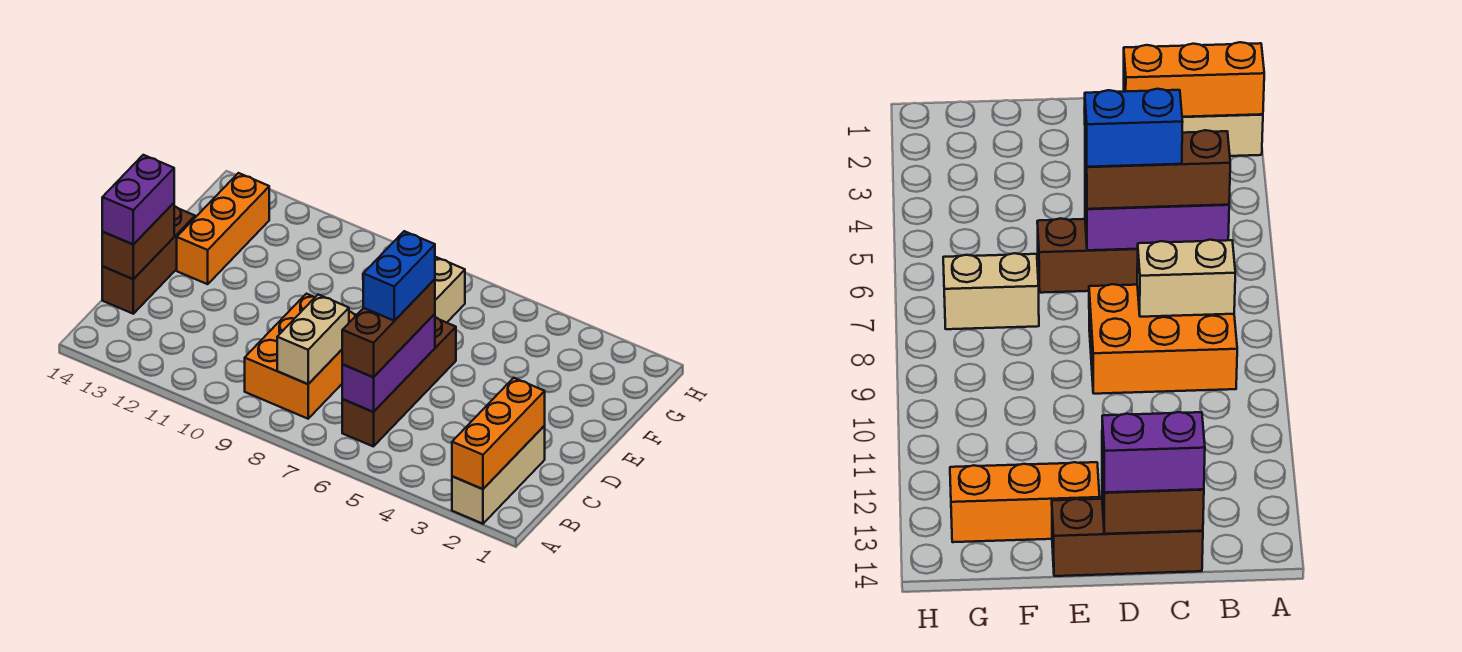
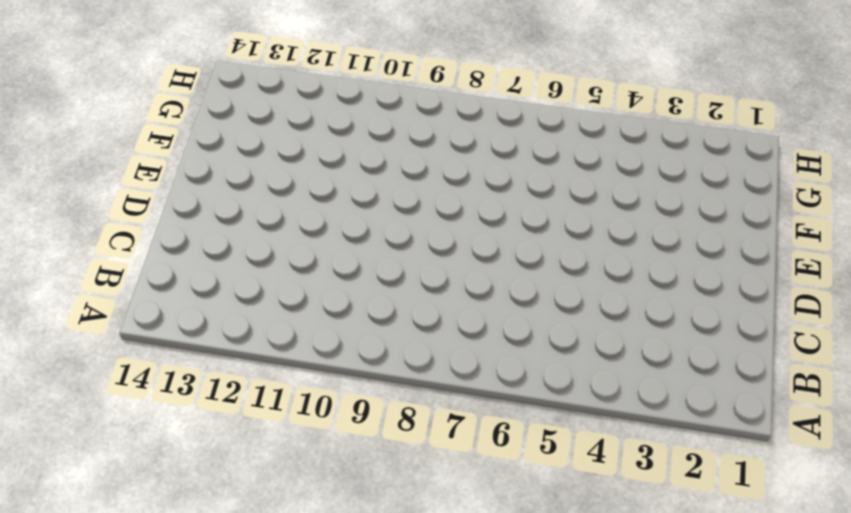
none -> tan 1x3 brick [452,426,545,524]
none -> brown 1x4 brick [342,317,456,447]
none -> orange 2x3 brick [245,294,356,419]

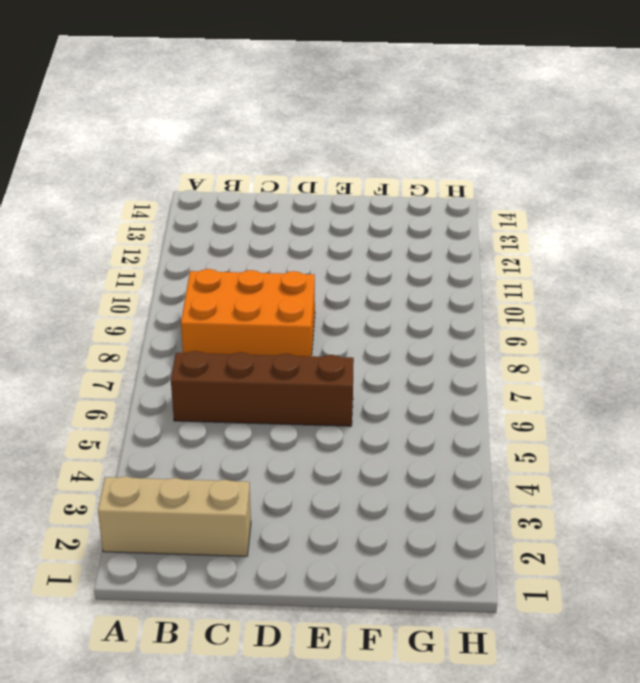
none -> brown 1x3 brick [102,206,195,314]
none -> orange 1x3 brick [177,173,269,284]
none -> tan 1x2 brick [435,257,465,323]

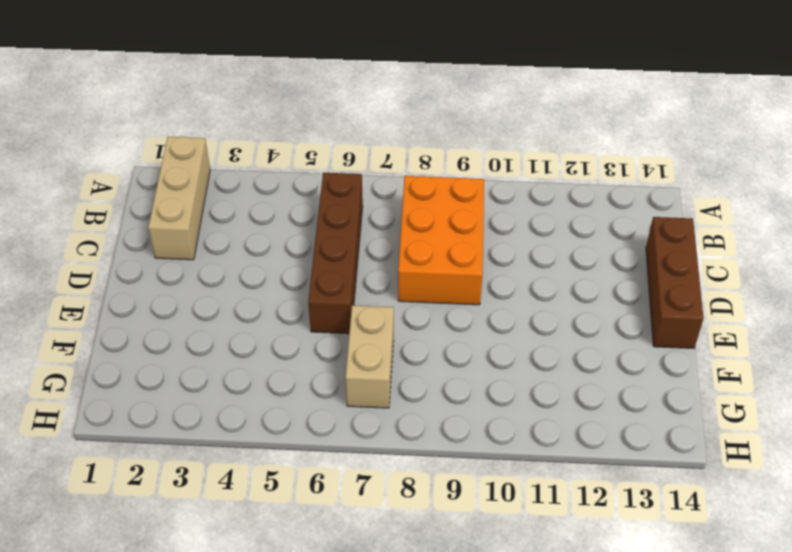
none -> orange 1x3 brick [177,173,269,284]
none -> orange 1x3 brick [452,378,545,489]
none -> purple 1x3 brick [342,314,435,412]

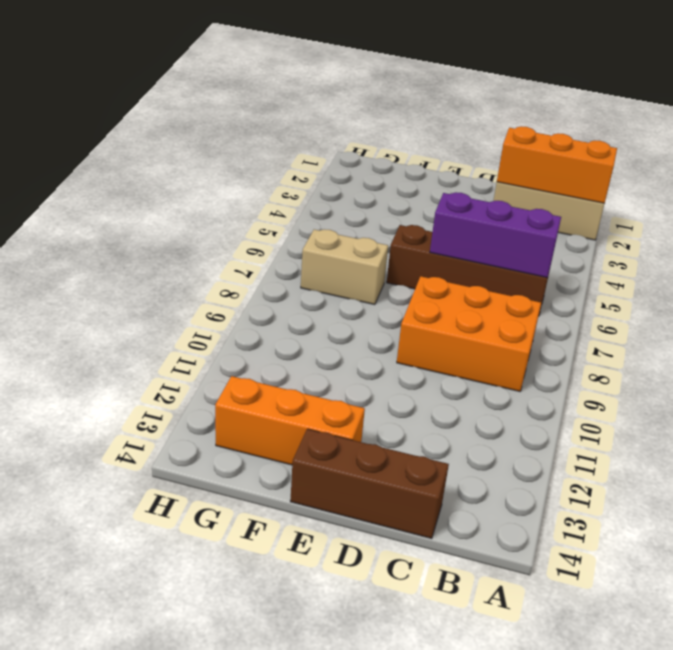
none -> tan 1x2 brick [277,295,349,384]
none -> brown 1x2 brick [102,203,174,279]
none -> brown 1x3 brick [342,279,435,377]

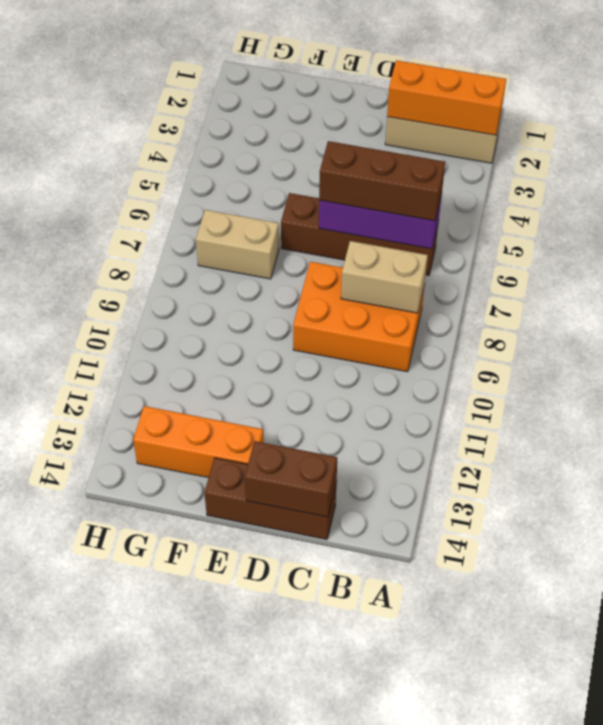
none -> purple 1x2 brick [102,155,174,245]
none -> blue 1x2 brick [363,231,435,321]

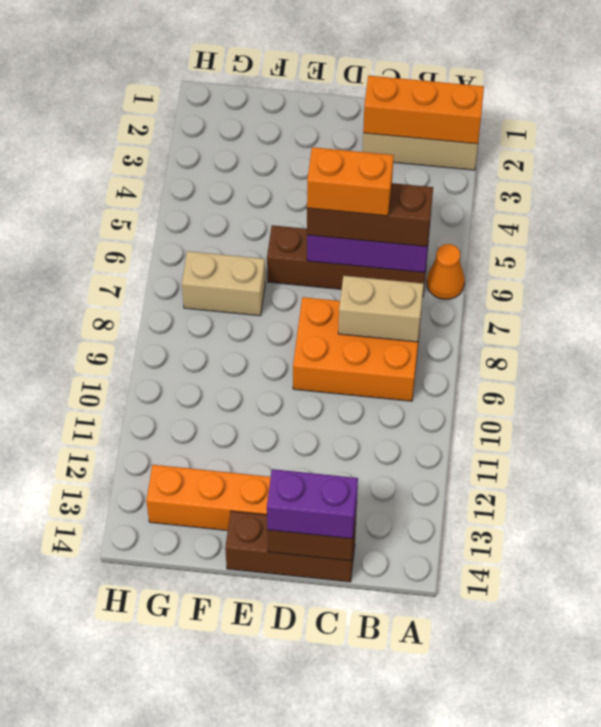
orange 1x1 cone [427,244,465,299] -> none
orange 1x2 brick [307,147,394,216] -> blue 1x2 brick [363,231,435,321]

